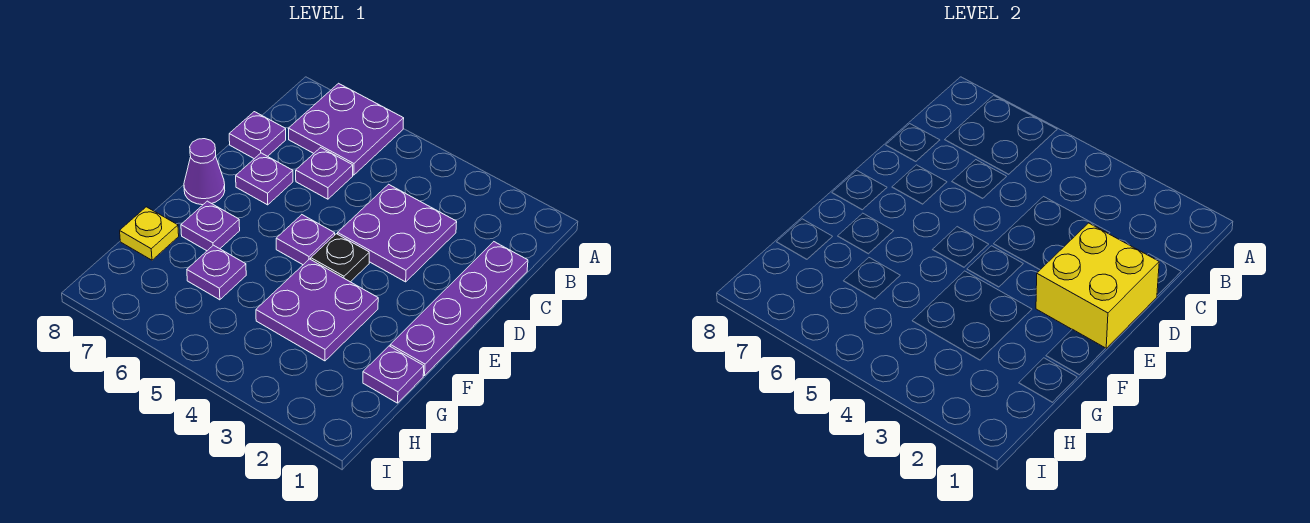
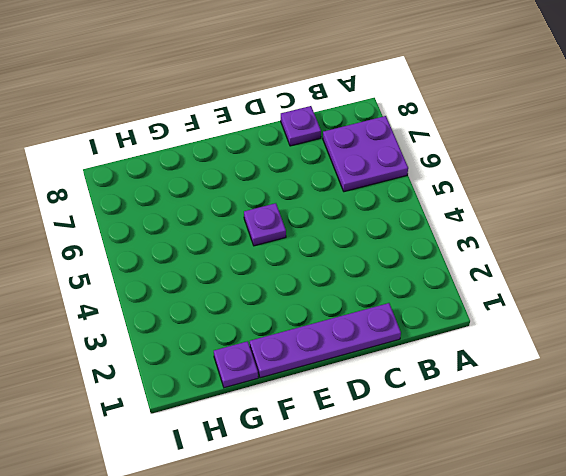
none -> purple 2x2 plate [338,184,457,282]
none -> purple 1x1 plate [296,148,353,199]
none -> purple 1x1 plate [236,153,293,205]

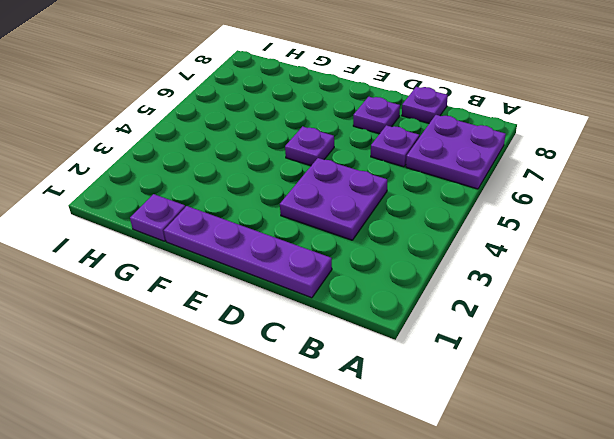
none -> black 1x1 plate [311,234,369,282]
none -> purple 1x1 cone [184,139,225,205]
none -> purple 2x2 plate [256,259,378,361]

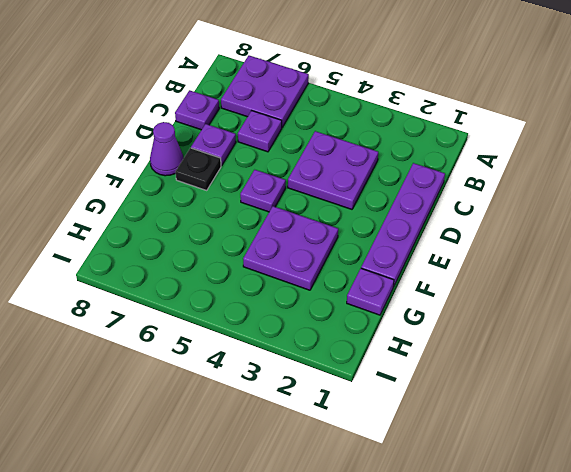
black 1x1 plate [176,148,221,190] -> black 1x1 plate moved to [311,234,369,282]
none -> purple 1x1 plate [181,201,240,251]
none -> purple 1x1 plate [187,245,246,300]
none -> yellow 1x1 plate [120,207,179,260]

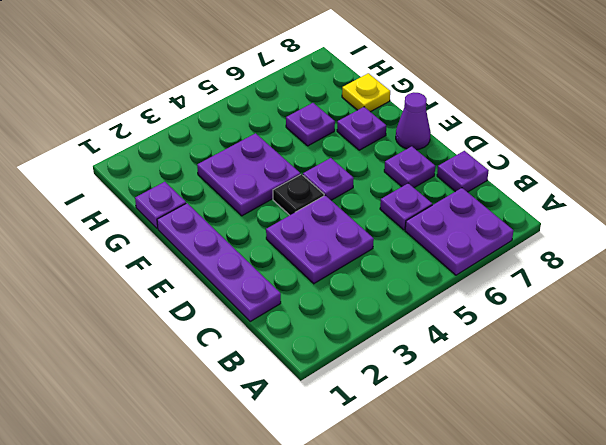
none -> yellow 2x2 brick [1036,223,1159,348]

